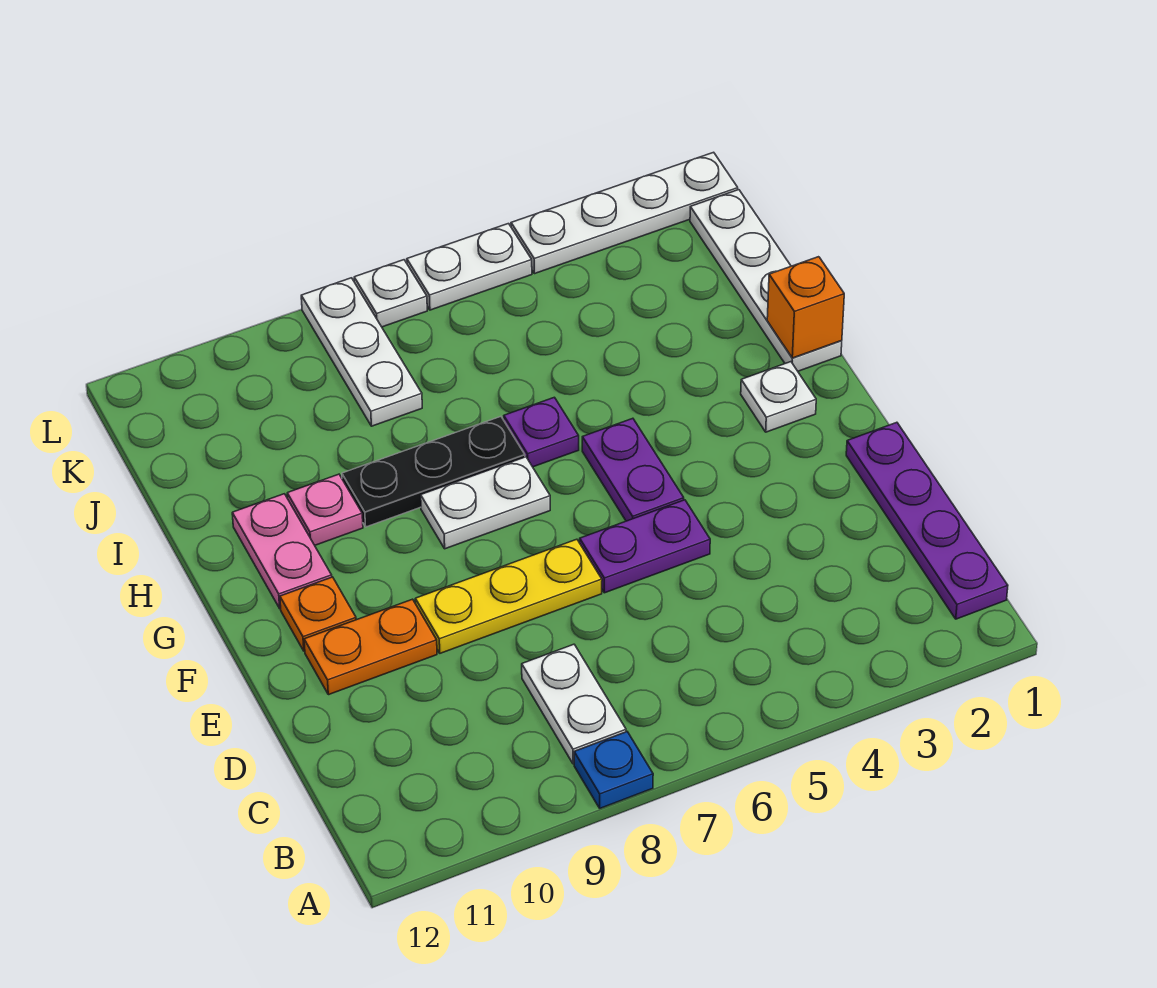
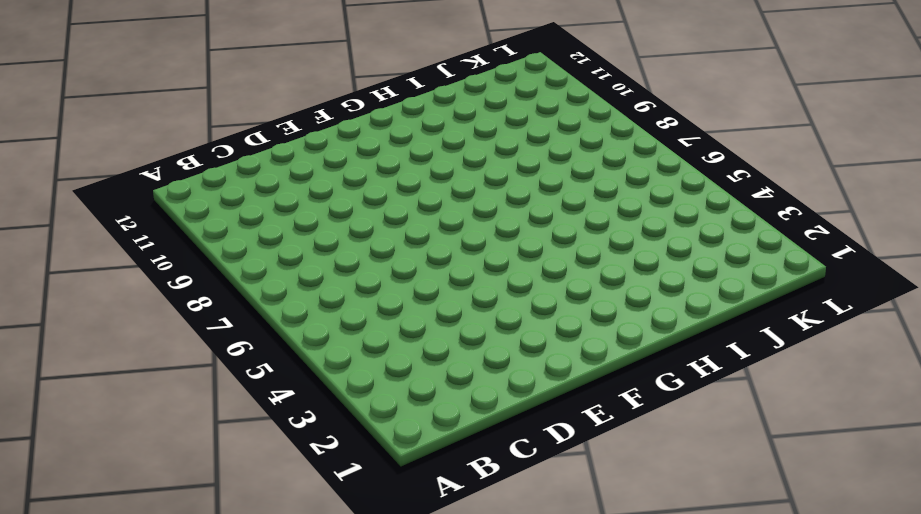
none -> blue 1x1 plate [574,732,653,808]
none -> purple 1x4 plate [846,422,1008,619]
none -> white 1x2 plate [522,644,626,764]

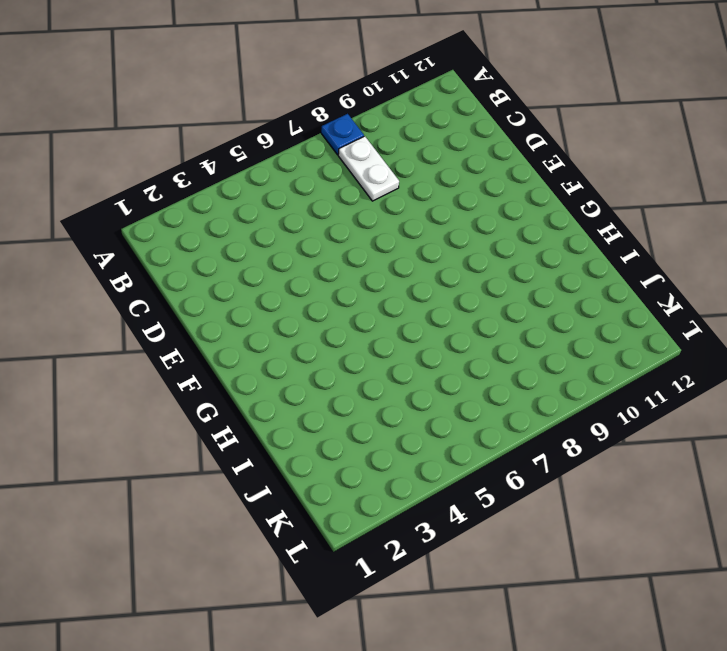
none -> purple 1x4 plate [846,422,1008,619]
none -> purple 1x2 plate [580,500,710,593]
none -> yellow 1x3 plate [415,539,602,653]

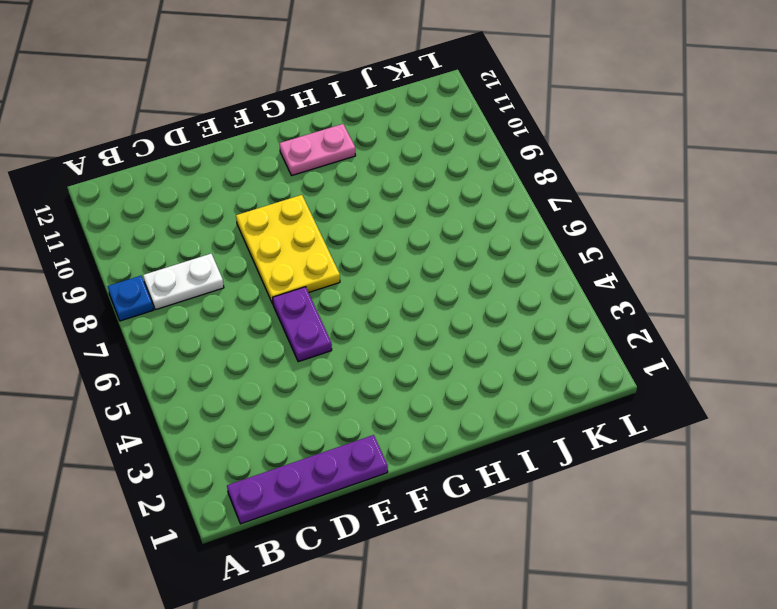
yellow 2x3 plate [236,195,340,304] -> yellow 1x3 plate [415,539,602,653]
none -> orange 1x2 plate [304,599,437,695]
none -> purple 1x2 plate [582,418,684,521]
none -> orange 1x1 plate [280,577,356,651]

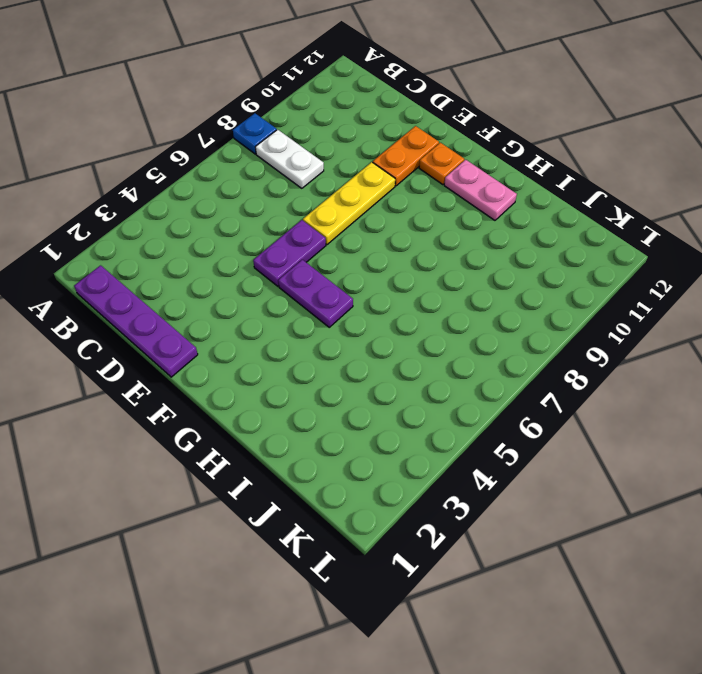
none -> white 1x1 plate [741,362,816,432]
none -> white 1x2 plate [421,457,550,549]
none -> white 1x4 plate [690,190,842,371]

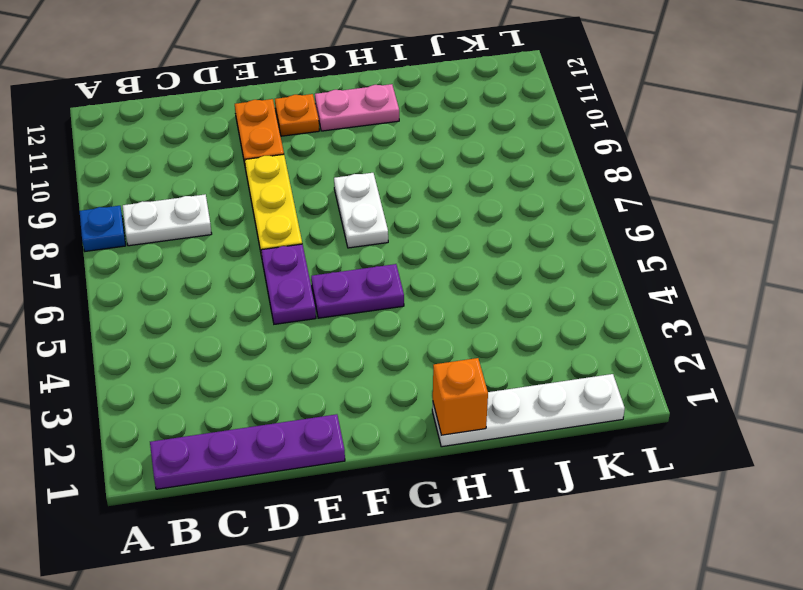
none -> white 1x1 plate [741,362,816,432]
none -> purple 1x1 plate [504,397,579,467]
none -> black 1x3 plate [342,417,525,527]

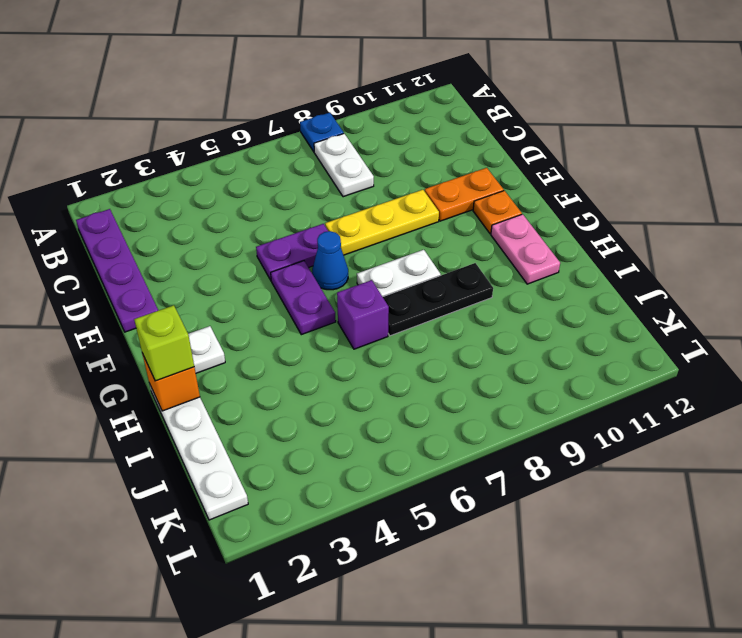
blue 1x1 cone [312,231,348,290] -> none
lime 1x1 brick [134,305,194,381] -> none
purple 1x1 brick [337,280,389,349] -> purple 1x1 plate [504,397,579,467]
none -> pink 1x1 plate [287,474,363,545]
none -> white 1x3 plate [301,278,422,426]
none -> white 1x4 plate [511,152,738,274]

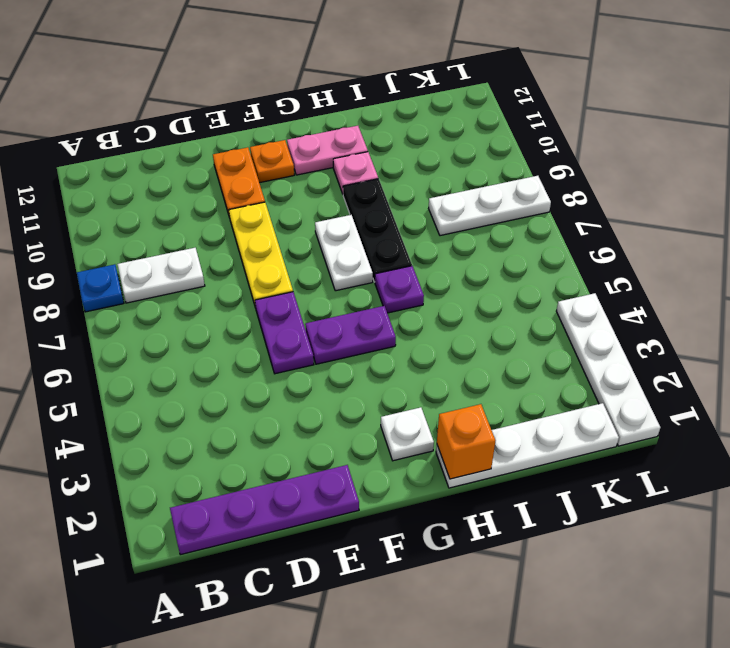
none -> white 1x2 plate [407,224,532,310]
none -> white 1x1 plate [354,260,427,327]

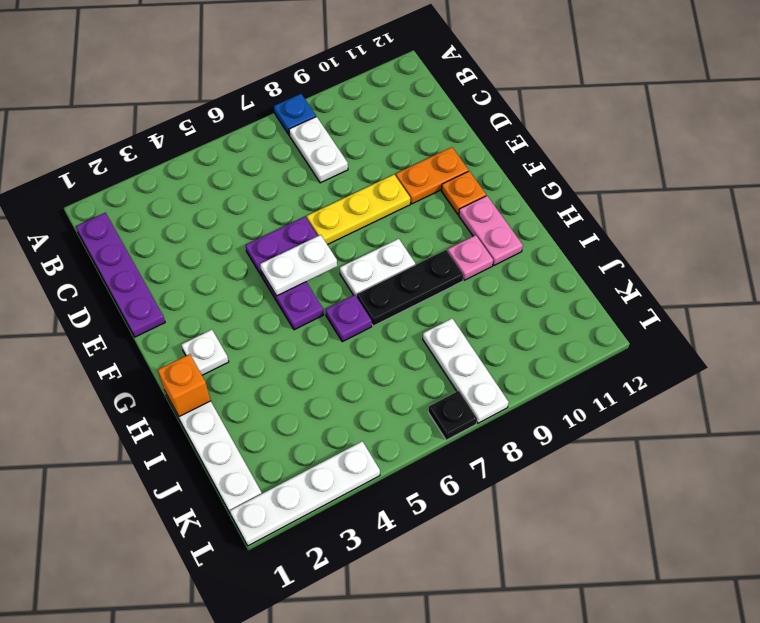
white 1x2 plate [260,235,337,296] -> white 1x2 plate moved to [407,224,532,310]
black 1x1 plate [428,391,477,440] -> white 1x1 plate [354,260,427,327]

